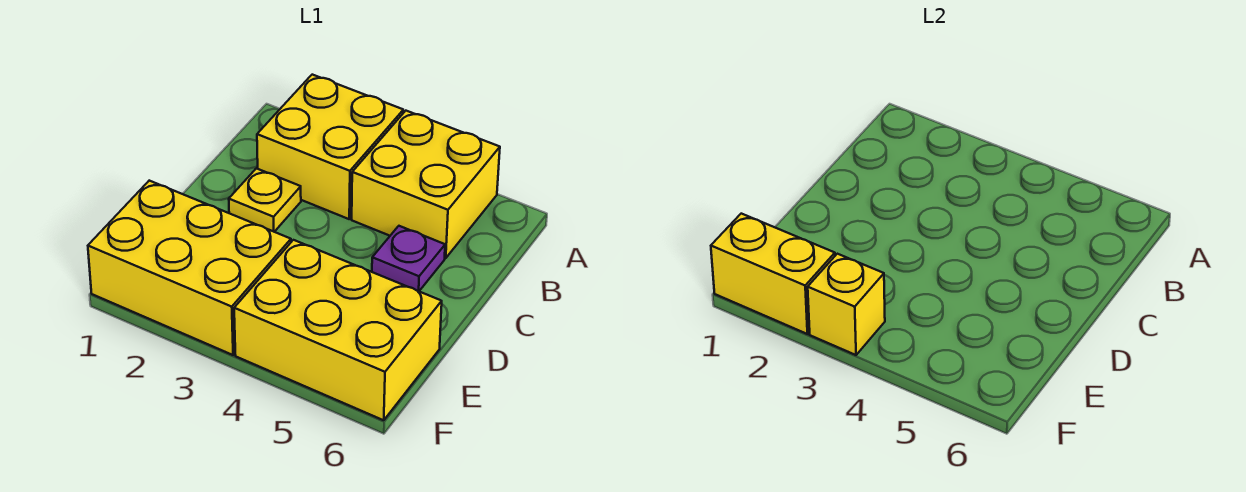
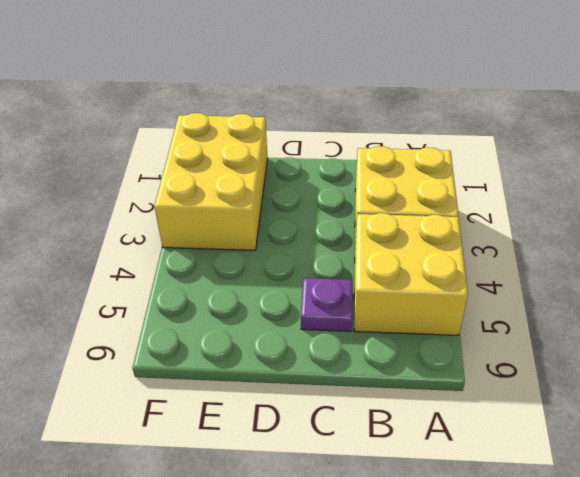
none -> yellow 1x1 plate [229,168,301,232]
none -> yellow 2x3 brick [234,240,442,420]

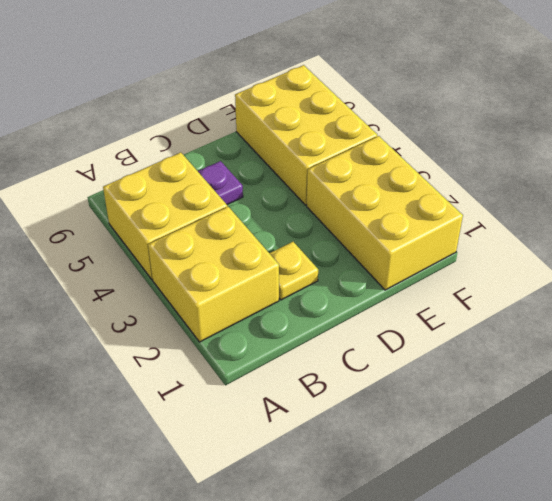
none -> yellow 1x2 brick [711,214,835,334]
none -> yellow 1x1 brick [808,254,885,355]

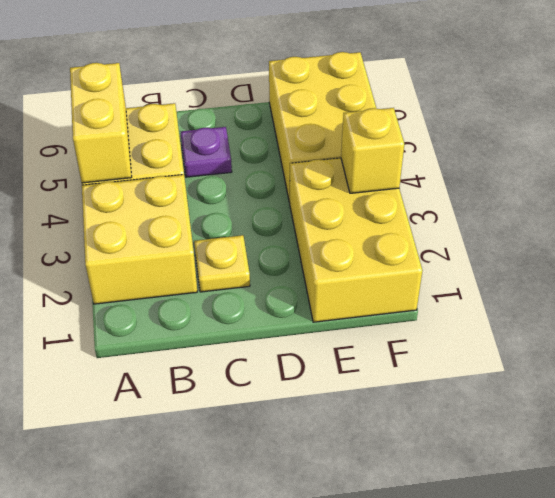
yellow 1x2 brick [70,63,132,183] -> yellow 1x2 brick moved to [711,214,835,334]

